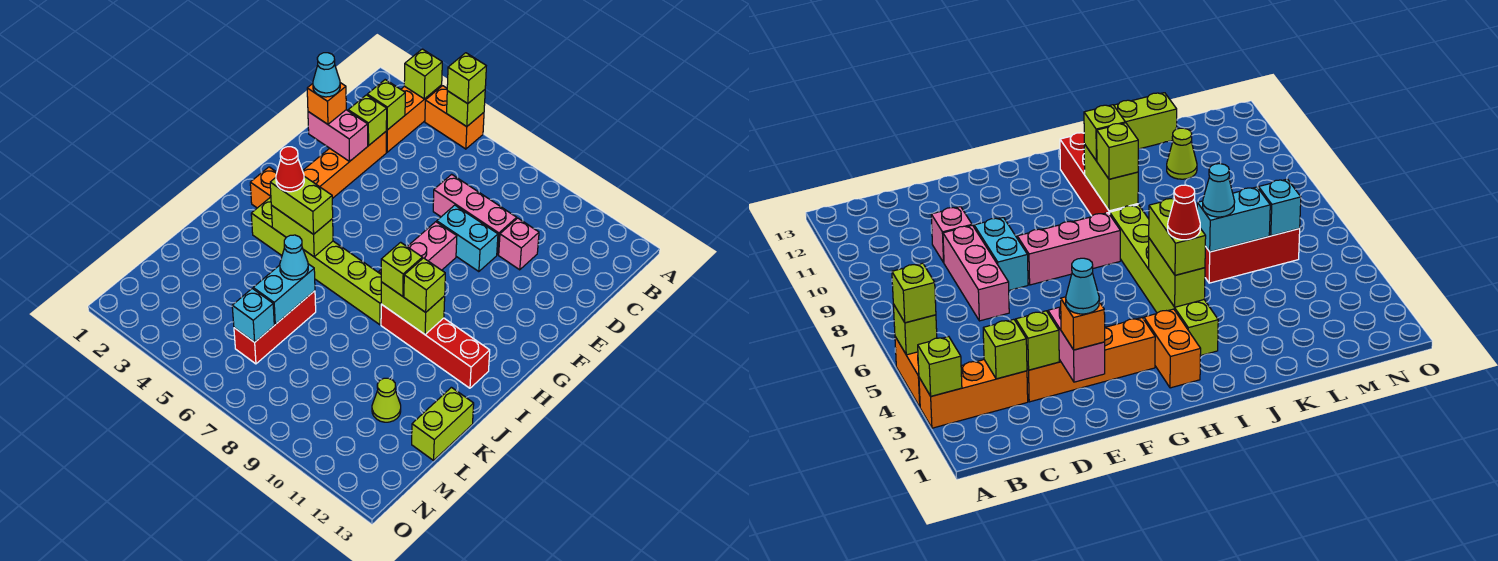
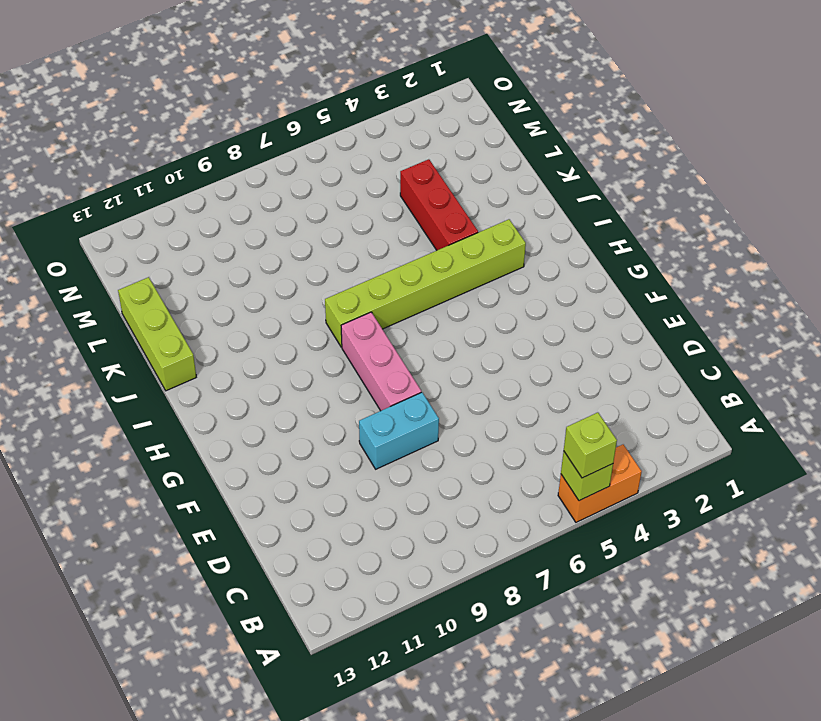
red 1x3 brick [400,159,478,250] -> red 1x3 brick moved to [234,291,316,364]
lime 1x3 brick [118,277,196,391] -> lime 1x2 brick [412,387,474,460]
none -> orange 1x3 brick [386,85,442,152]
none -> orange 1x4 brick [303,132,386,199]
none -> pink 1x3 brick [433,174,517,255]
none -> pink 1x1 brick [499,218,539,270]

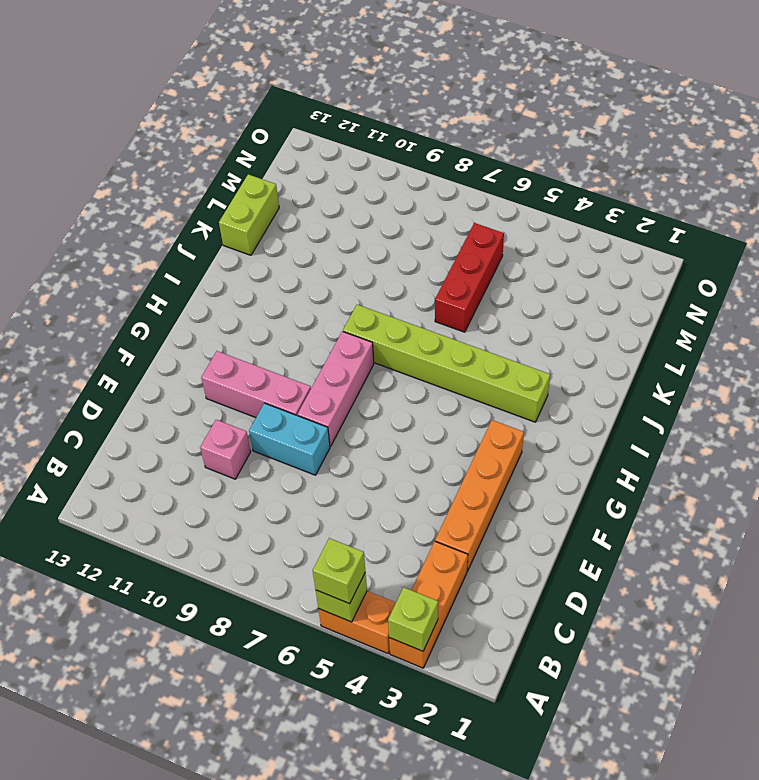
pink 1x3 brick [201,351,311,418] -> pink 1x3 brick moved to [433,174,517,255]
none -> orange 1x2 brick [250,167,277,208]
none -> red 1x4 brick [381,304,490,388]
none -> lime 1x1 cone [372,378,401,422]
none -> lime 1x1 brick [367,80,405,130]

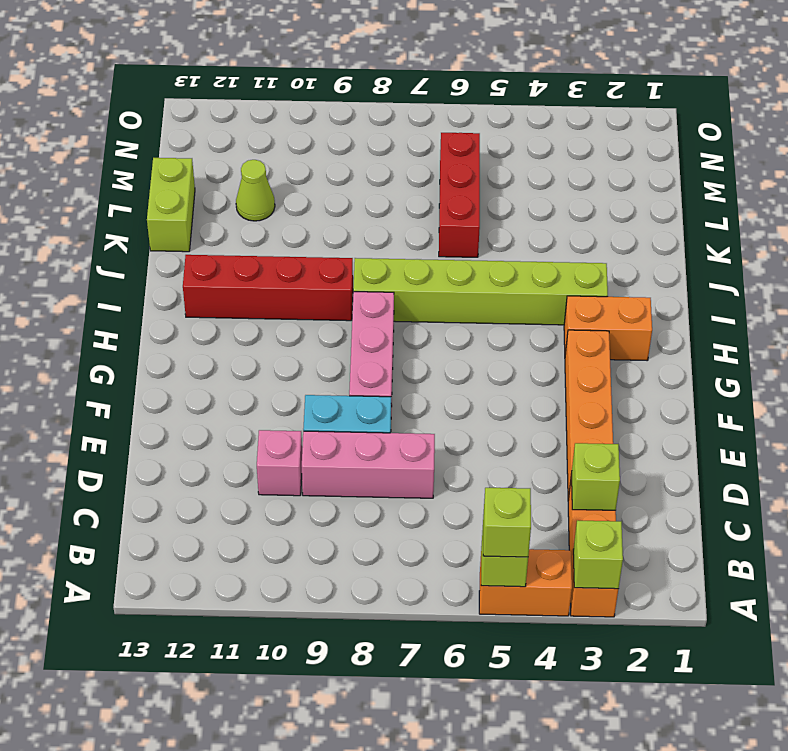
none -> lime 1x1 brick [348,95,387,146]
none -> pink 1x2 brick [308,110,368,161]
none -> lime 1x2 brick [271,205,333,257]
none -> lime 1x2 brick [381,282,445,334]

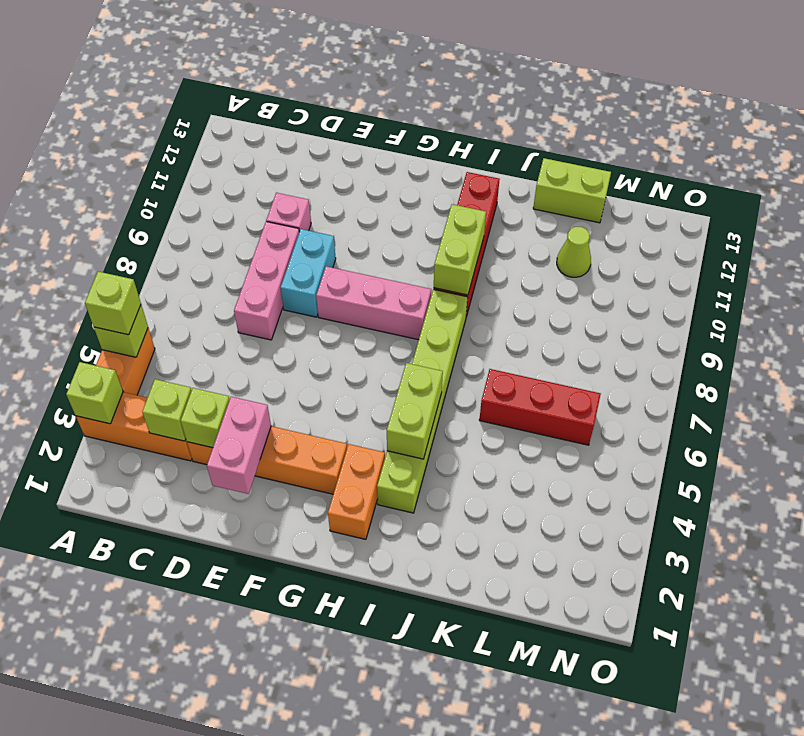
none -> cyan 1x2 brick [253,264,315,324]
none -> cyan 1x1 brick [232,289,274,342]
none -> orange 1x1 brick [307,83,346,124]
none -> lime 1x2 brick [270,176,333,234]

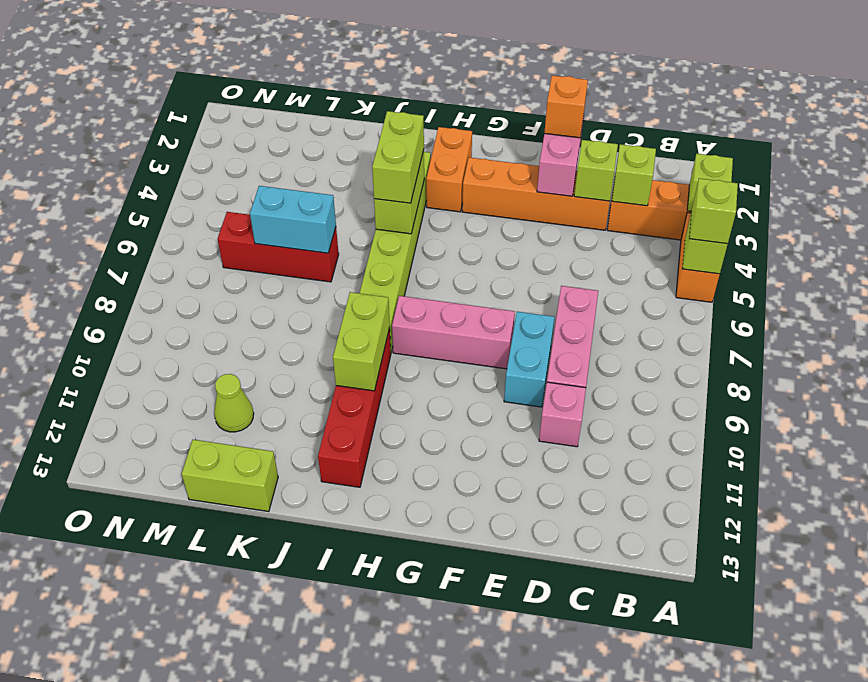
none -> cyan 1x1 brick [232,289,274,342]
none -> lime 1x1 brick [381,242,422,296]
none -> lime 1x1 brick [404,258,445,312]
none -> cyan 1x1 cone [280,235,308,280]

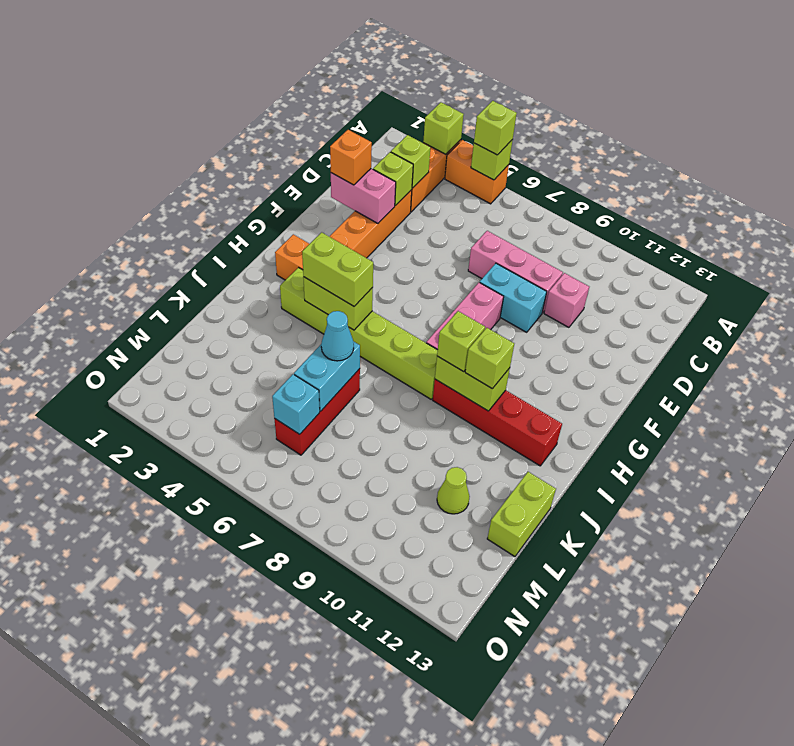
none -> cyan 1x1 cone [313,53,340,97]
none -> red 1x1 cone [276,147,304,192]

